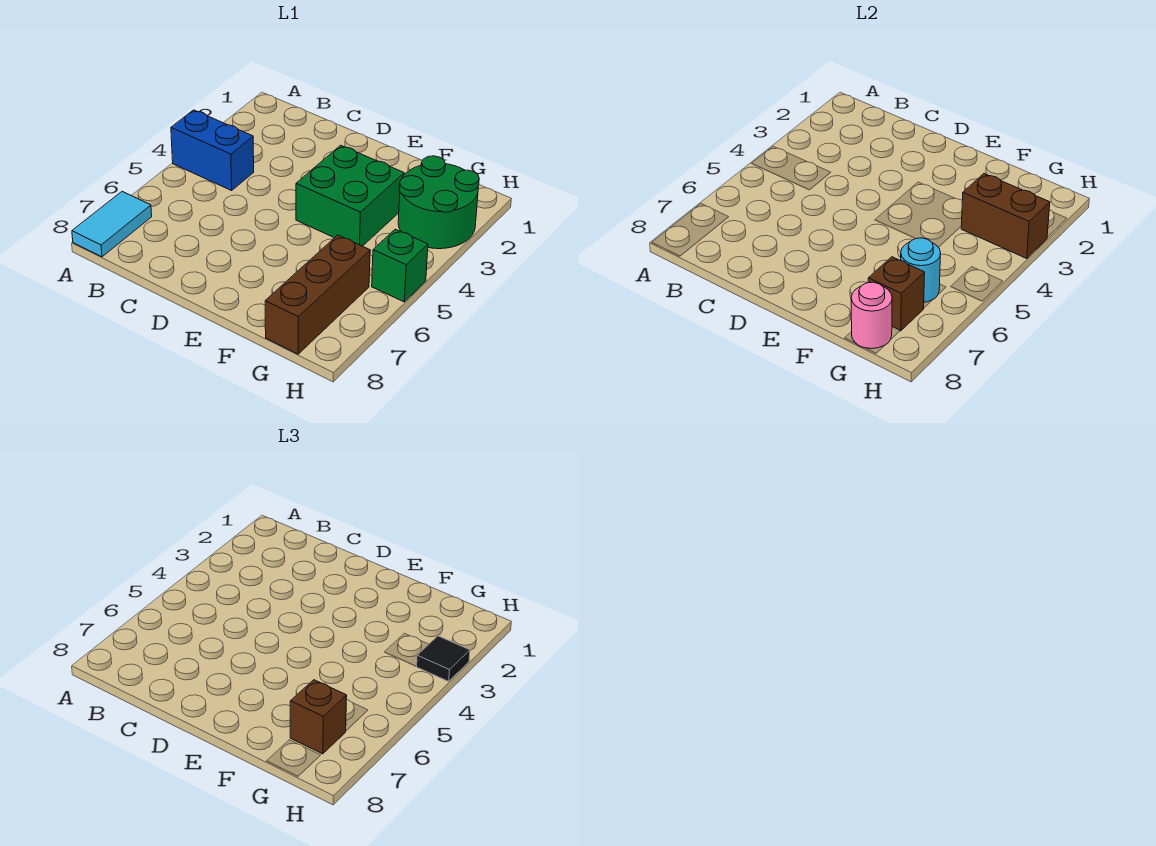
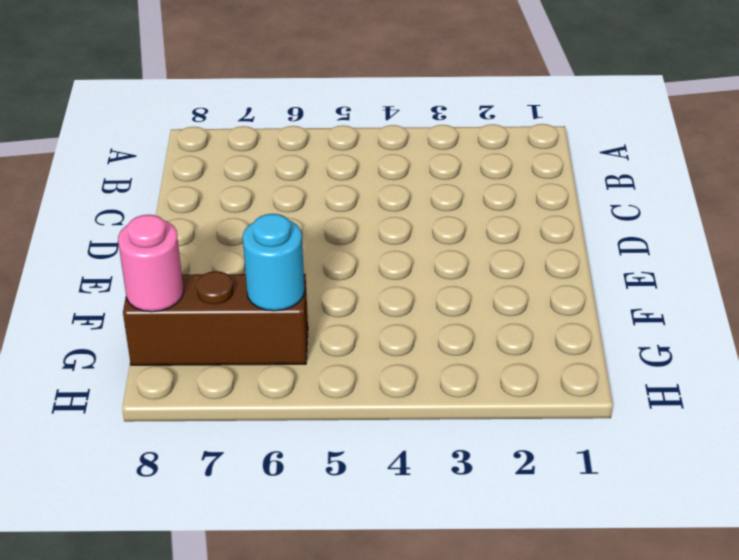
none -> blue 1x2 brick [171,110,254,190]
none -> cyan 1x2 tile [72,191,152,257]
none -> green 2x2 brick [296,145,404,246]

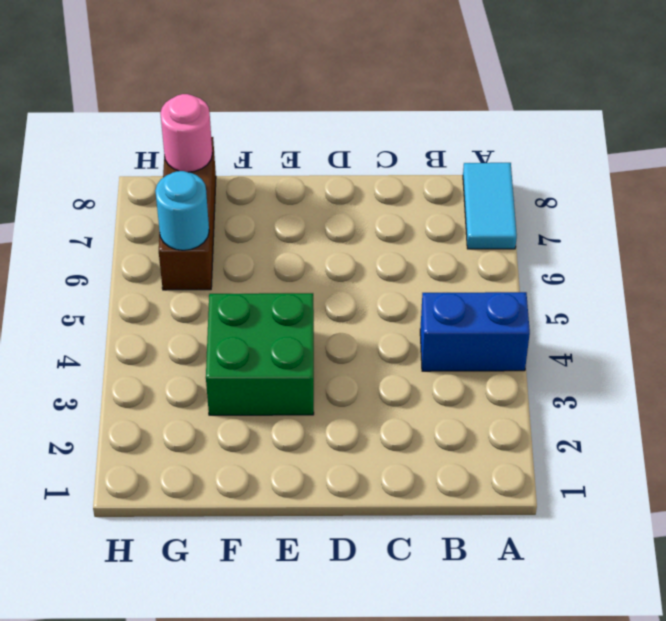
none -> green 2x2 round brick [398,156,479,249]
none -> green 1x1 brick [372,229,428,302]
none -> brown 1x2 brick [961,174,1050,258]

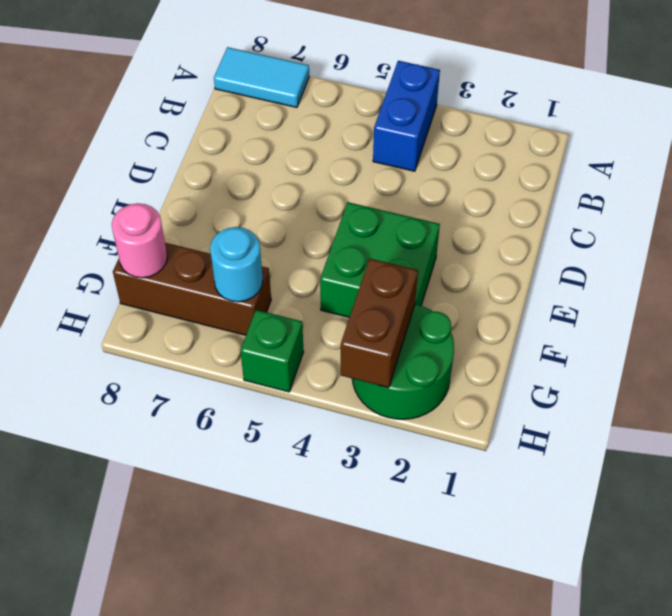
none -> brown 1x1 brick [868,257,925,331]
none -> brown 1x1 brick [290,680,347,754]
none -> black 1x1 tile [416,636,470,681]

